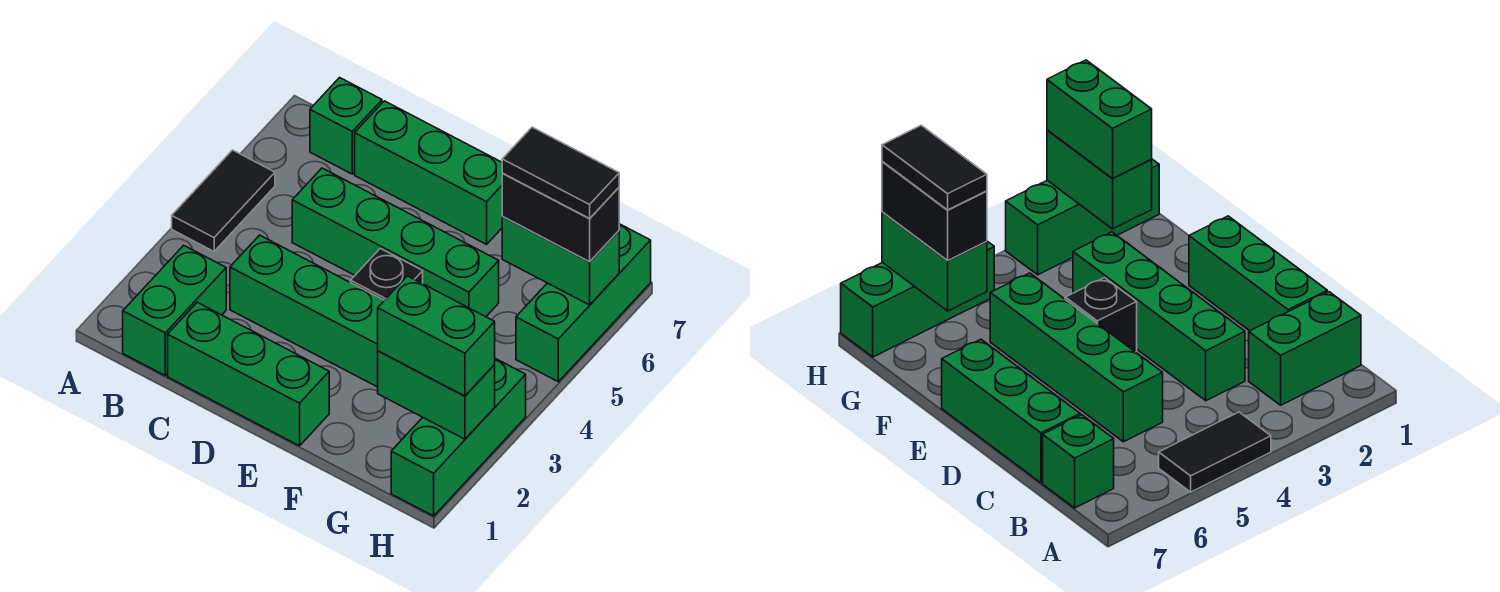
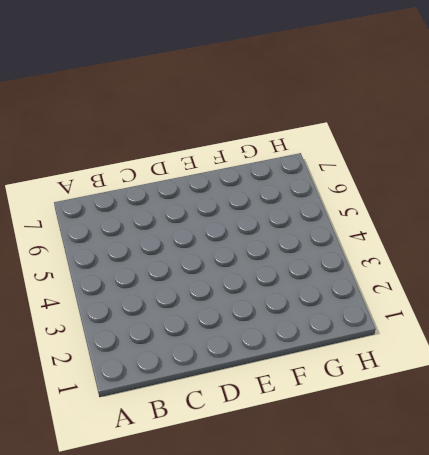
none -> black 1x2 tile [172,150,275,251]
none -> green 1x2 brick [123,245,226,375]
none -> green 1x1 brick [310,78,382,174]

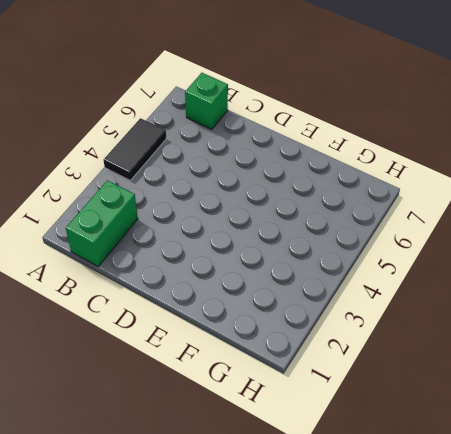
none -> green 1x3 brick [168,302,329,446]
none -> green 1x4 brick [230,235,384,387]
none -> green 1x4 brick [292,168,499,317]

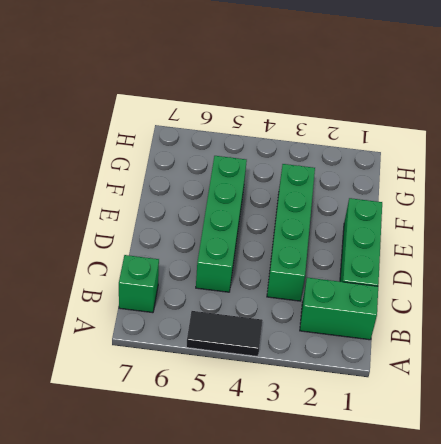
none -> green 1x3 brick [355,101,503,244]
none -> black 1x1 brick [351,248,423,300]
none -> green 1x3 brick [391,358,526,516]

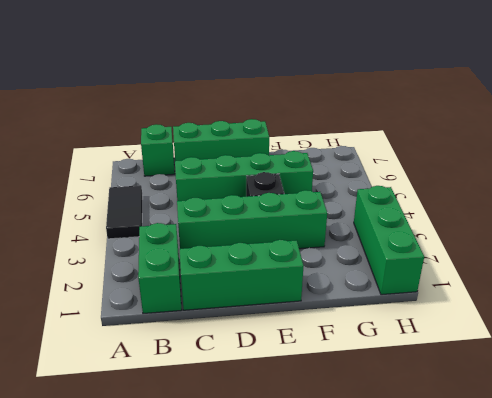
none -> green 1x3 brick [516,224,651,382]
none -> green 1x2 brick [378,351,495,439]
none -> green 1x2 brick [502,216,619,305]

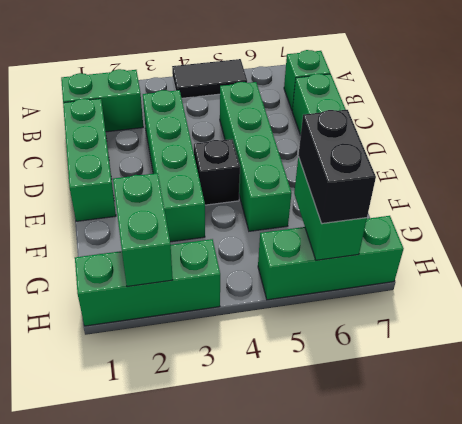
none -> green 1x2 brick [378,276,495,396]
none -> black 1x2 tile [502,127,619,218]

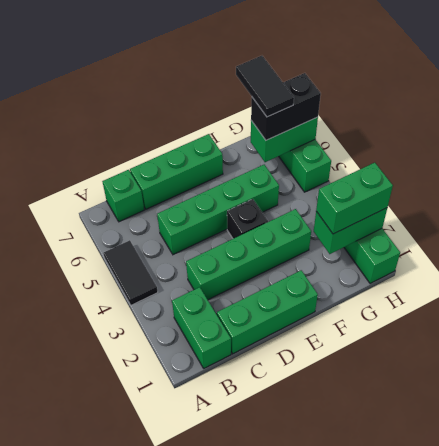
black 1x2 tile [236,56,294,117] -> black 1x2 tile turned to [502,127,619,218]

